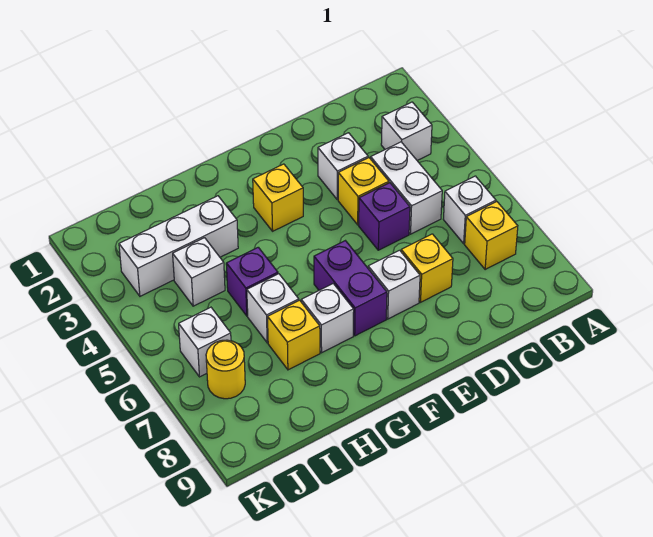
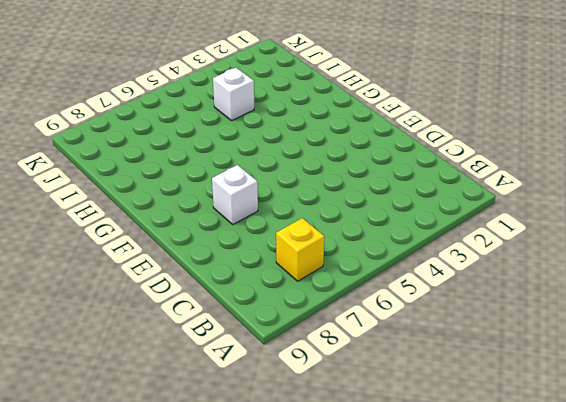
none -> white 1x1 brick [381,102,432,160]
none -> white 1x1 brick [443,176,496,244]
none -> white 1x2 brick [371,142,442,234]

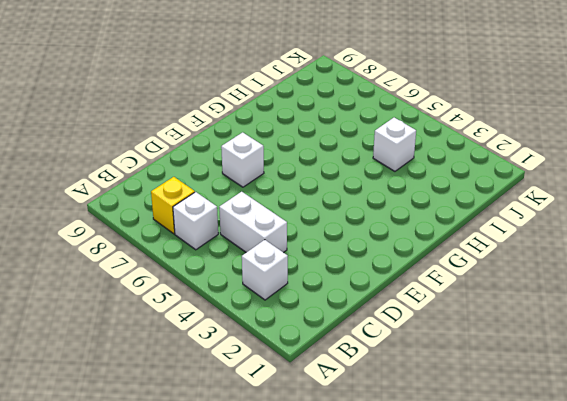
none -> white 1x1 brick [318,133,368,200]
none -> yellow 1x1 brick [338,158,389,225]
none -> purple 1x1 brick [359,183,410,250]

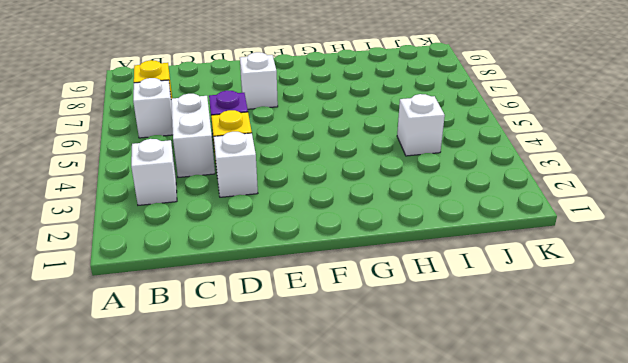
none -> yellow 1x1 brick [401,234,453,302]
none -> yellow 1x1 brick [253,164,303,231]
none -> purple 1x2 brick [314,241,387,336]

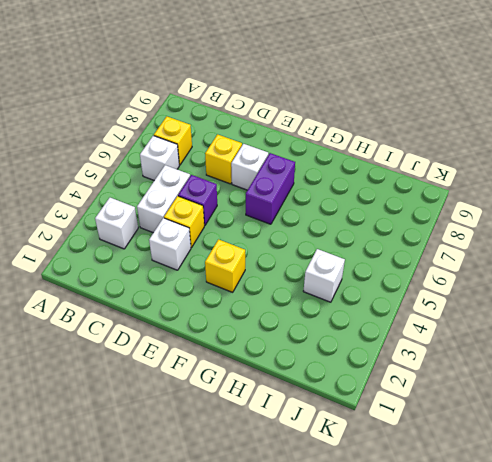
none -> white 1x1 brick [301,284,354,353]
none -> white 1x3 brick [119,196,238,296]
none -> purple 1x1 brick [226,247,278,316]

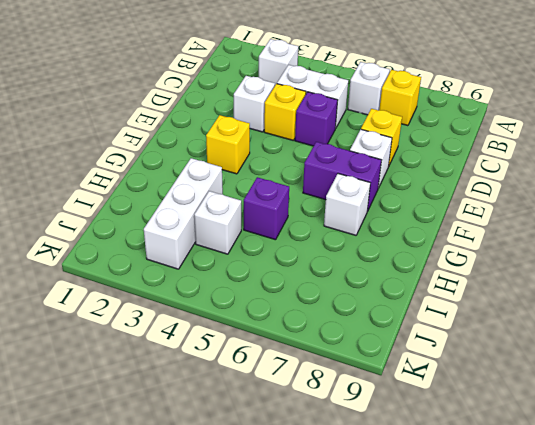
none -> white 1x1 brick [247,274,299,343]
none -> yellow 1x1 brick [268,300,320,370]
none -> white 1x1 brick [179,307,231,377]

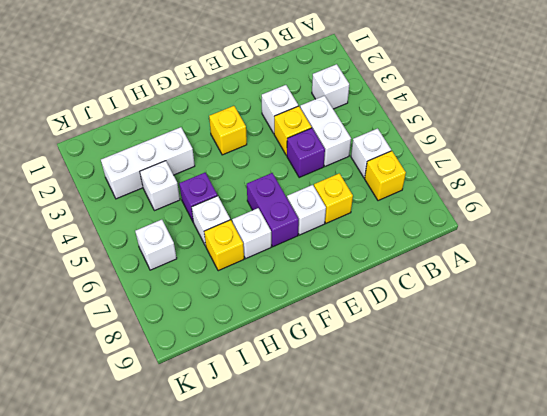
none -> yellow 1x1 round brick [206,340,245,399]

